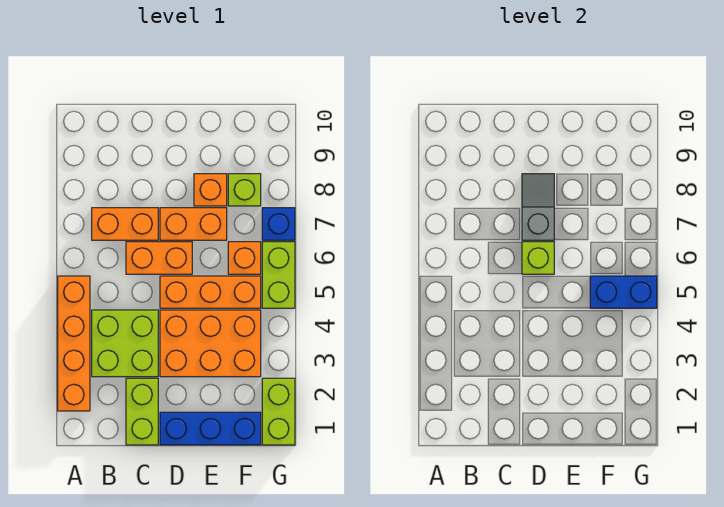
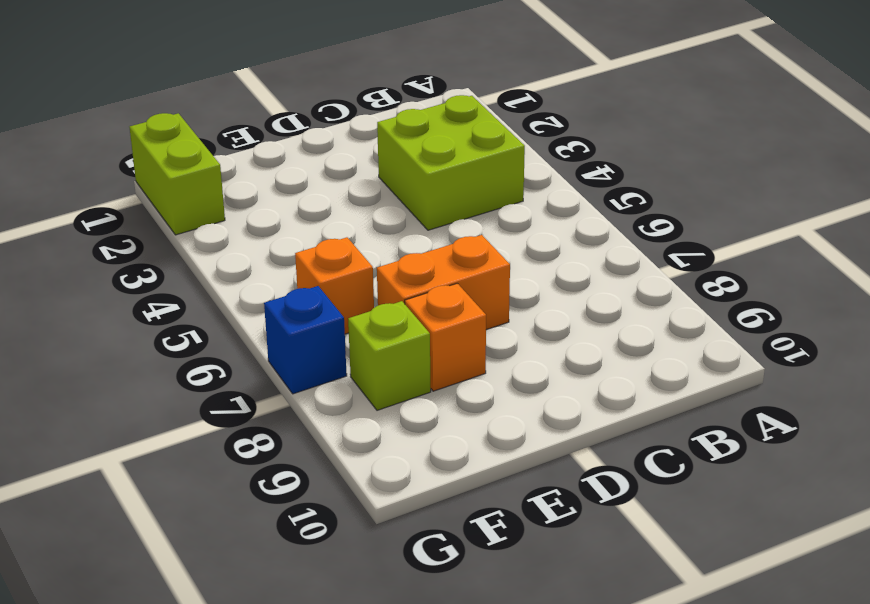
none -> orange 1x4 brick [58,276,90,411]
none -> orange 1x2 brick [92,208,158,240]
none -> lime 1x2 brick [126,378,158,445]

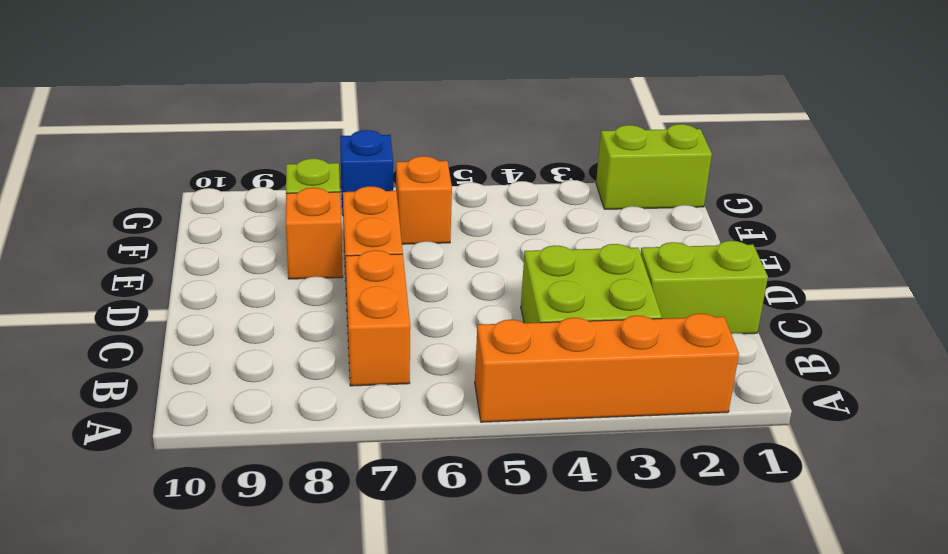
none -> orange 1x2 brick [126,242,192,274]
none -> blue 1x3 brick [160,412,261,445]
none -> orange 2x3 brick [160,310,261,377]

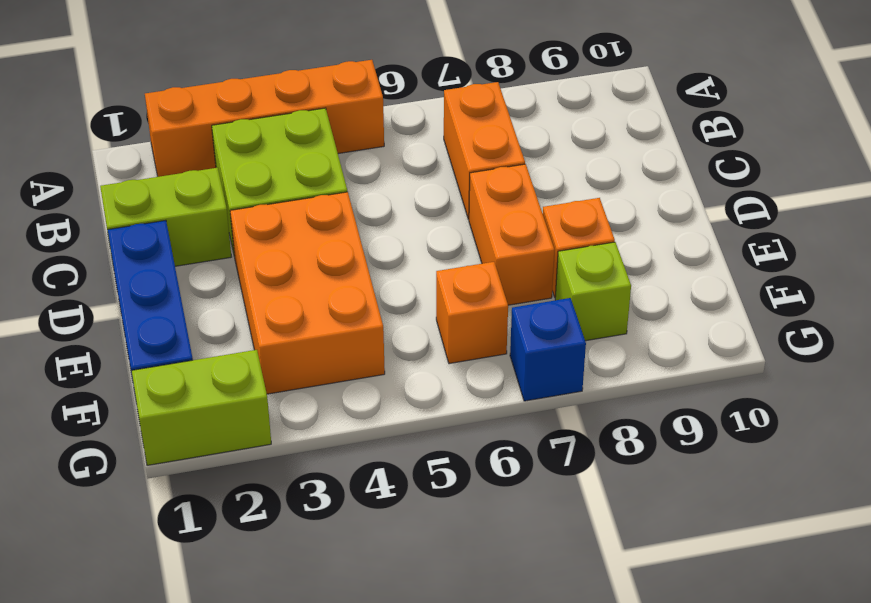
none -> orange 1x2 brick [126,242,192,274]
none -> orange 1x3 brick [160,276,261,308]
none -> lime 1x2 brick [262,242,295,308]

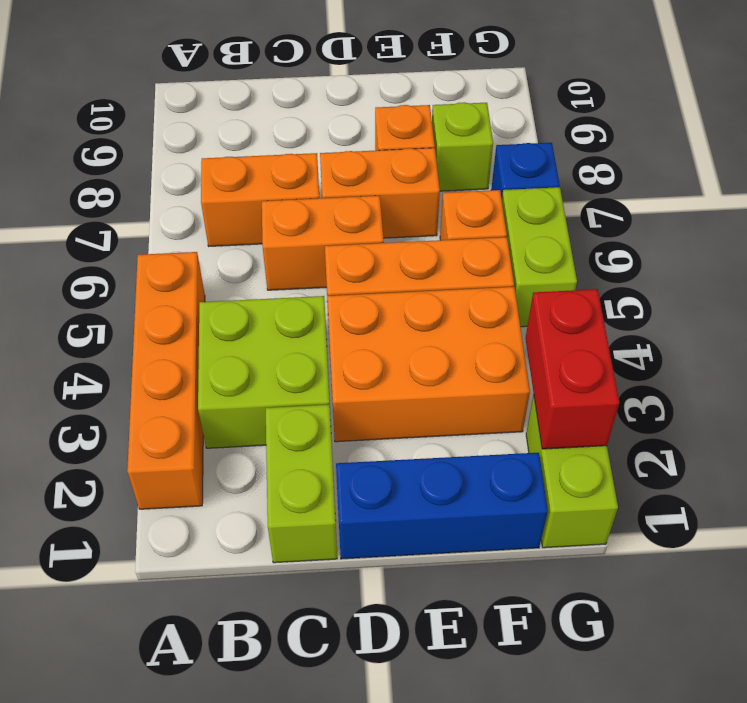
red 1x2 brick [526,289,619,449] -> none
none -> lime 1x1 brick [522,242,554,274]
none -> grey 1x2 slope [522,174,554,240]
none -> blue 1x2 brick [590,276,657,308]

